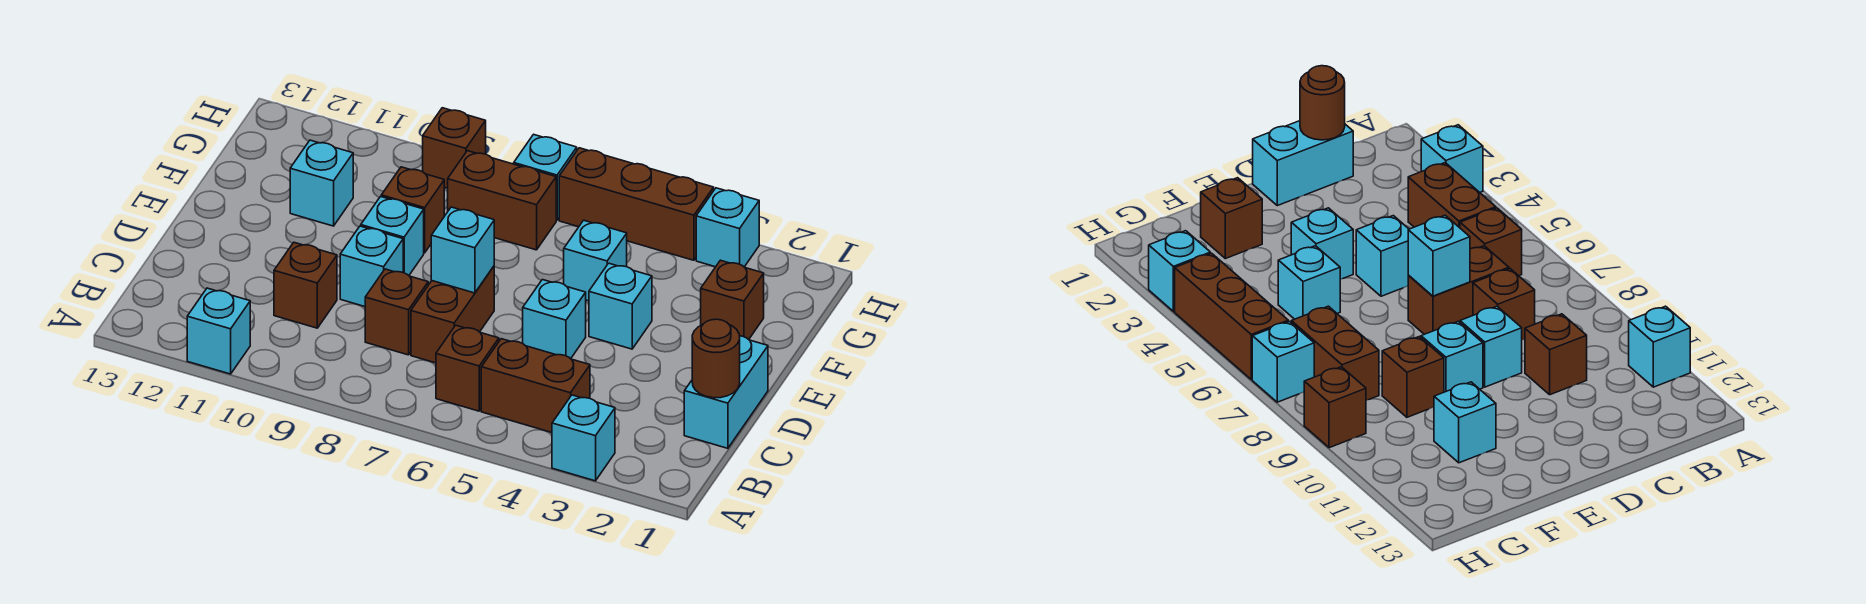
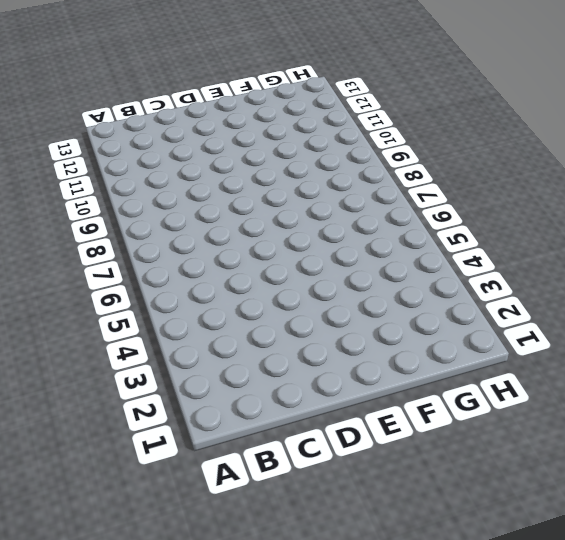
none -> cyan 1x1 brick [552,395,615,481]
none -> cyan 1x1 brick [187,288,250,374]
none -> brown 1x2 brick [481,339,590,432]

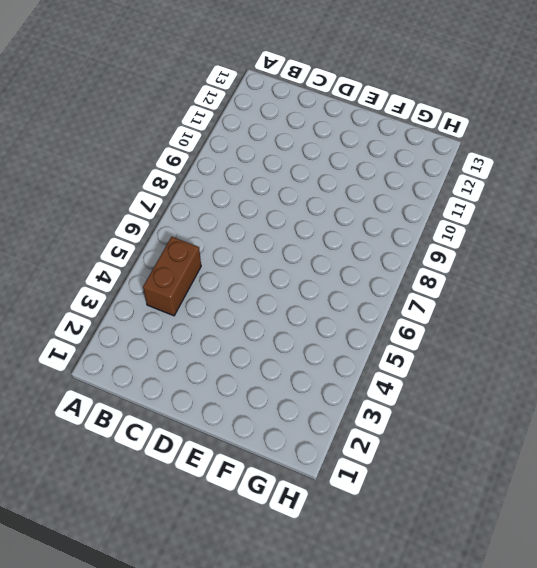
none -> cyan 1x1 brick [552,395,615,481]
none -> cyan 1x1 brick [187,288,250,374]
none -> brown 1x1 brick [436,325,499,411]

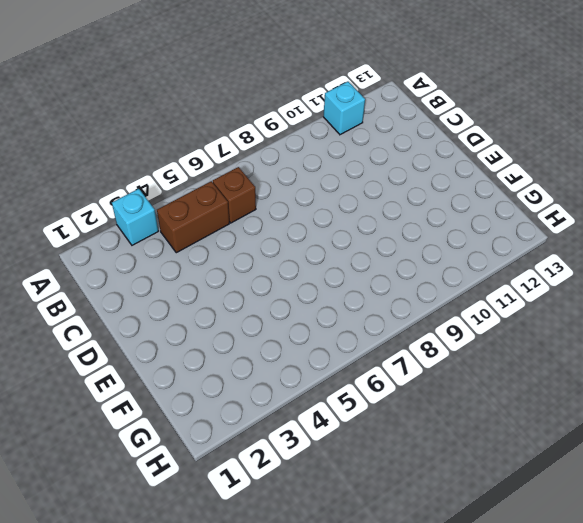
none -> cyan 1x2 brick [684,336,768,448]
none -> brown 1x2 brick [411,266,494,363]
none -> brown 1x1 brick [365,269,428,355]

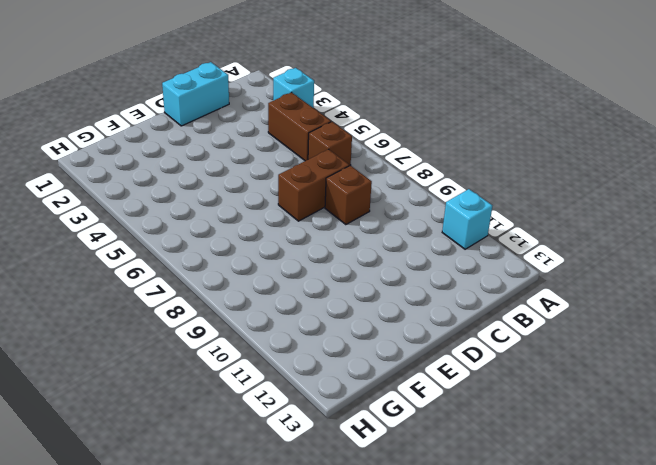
none -> brown 1x1 brick [274,243,337,328]
none -> cyan 1x1 brick [523,280,586,359]
none -> cyan 1x1 brick [340,226,403,307]

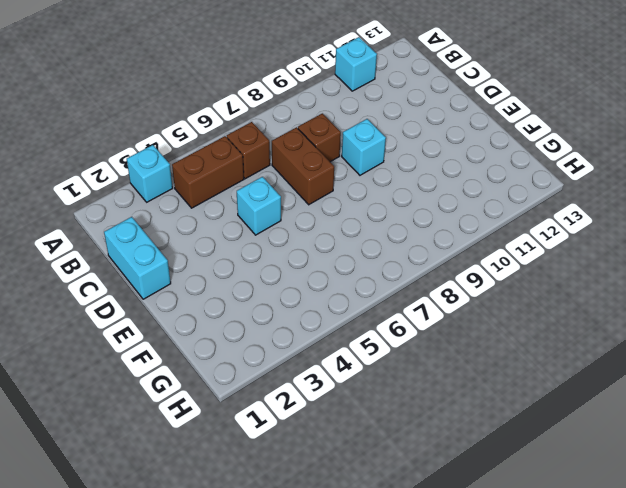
none -> brown 1x1 brick [274,243,337,328]
none -> cyan 1x1 brick [589,263,652,349]
none -> cyan 1x1 brick [361,197,424,275]

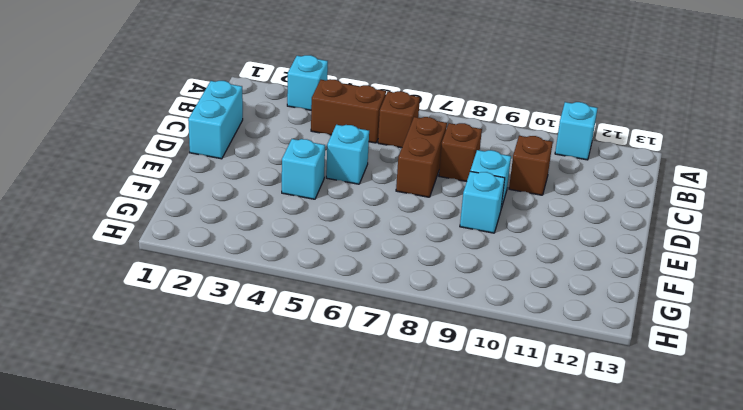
none -> brown 1x1 brick [701,260,764,340]
none -> cyan 1x1 brick [564,220,627,301]
none -> brown 1x1 brick [381,167,444,253]

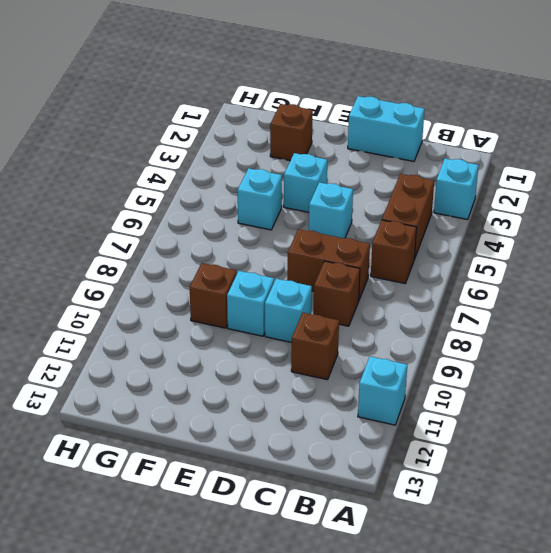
none -> cyan 1x1 brick [290,140,353,226]
none -> brown 1x2 brick [448,151,556,250]
none -> cyan 1x1 brick [696,188,759,267]

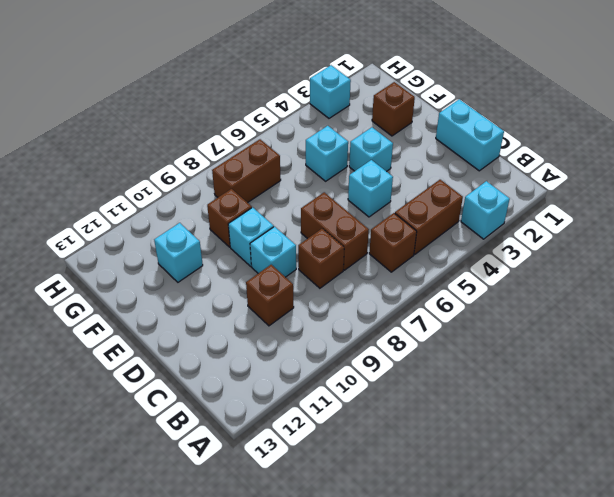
none -> cyan 1x1 brick [187,288,250,374]
none -> brown 1x3 brick [559,148,714,260]
none -> cyan 1x1 brick [514,134,577,220]

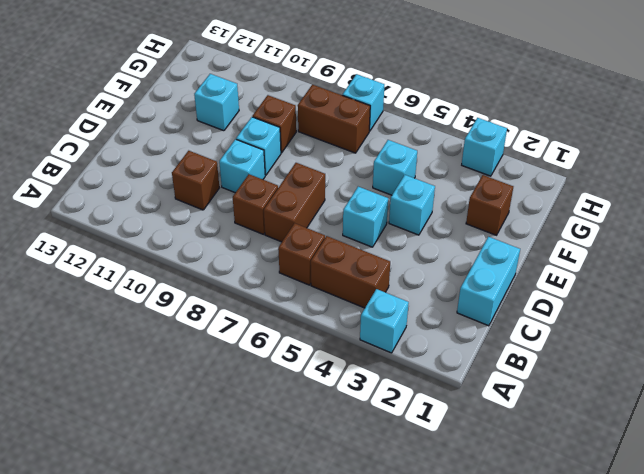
none -> cyan 1x1 brick [187,288,250,374]
none -> brown 1x3 brick [559,148,714,260]
none -> brown 1x1 brick [423,108,486,188]

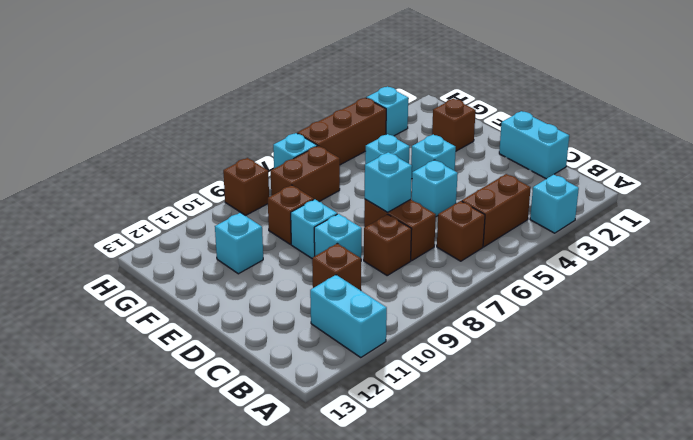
cyan 1x2 brick [310,275,387,357] -> cyan 1x1 brick [187,288,250,374]
none -> brown 1x1 round brick [692,319,740,398]

